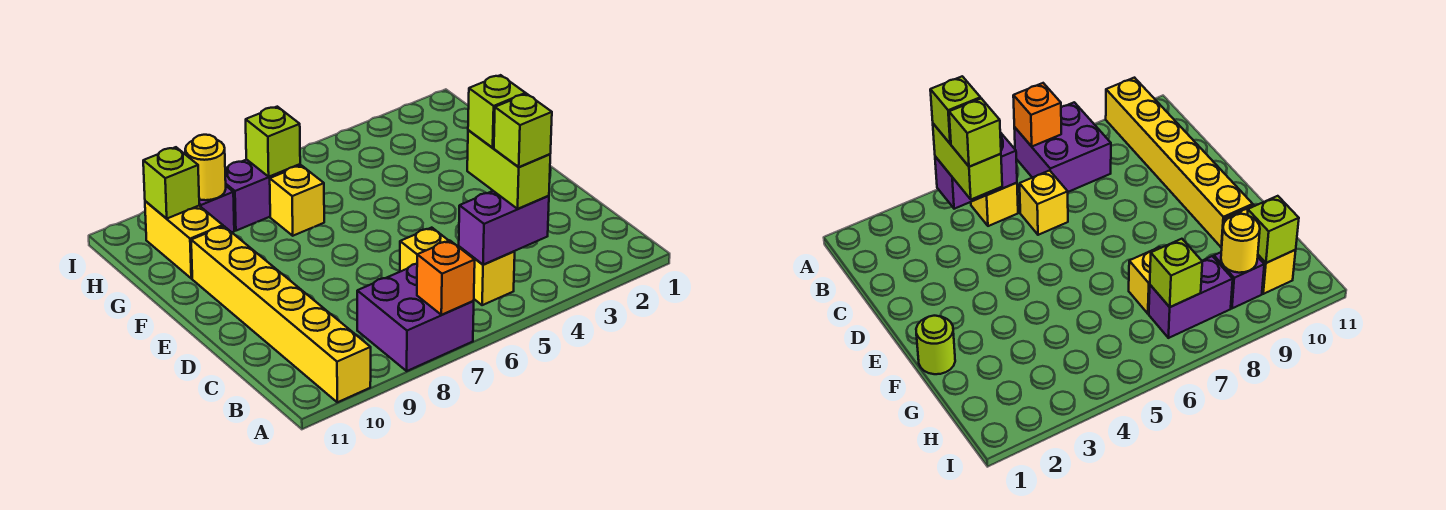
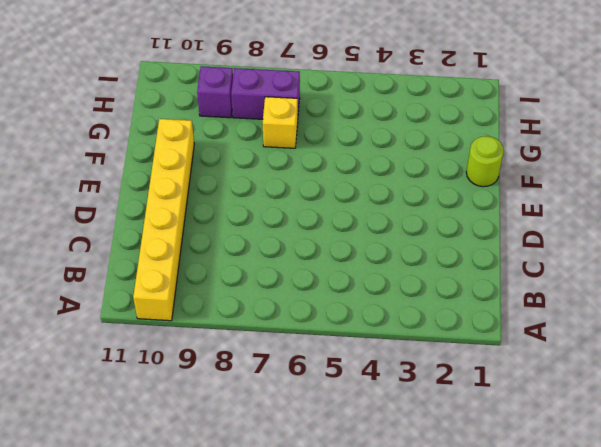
none -> purple 2x2 brick [357,264,474,371]
none -> yellow 1x1 brick [459,247,515,305]
none -> yellow 1x1 brick [400,228,449,272]

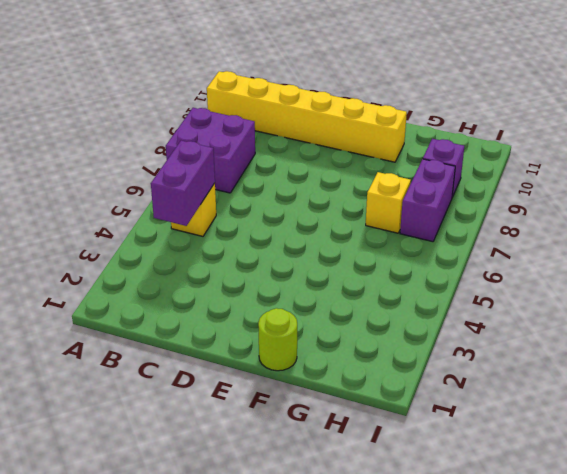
none -> yellow 1x1 brick [400,228,449,272]
none -> yellow 1x2 brick [145,201,223,279]
none -> orange 1x1 brick [417,240,475,315]

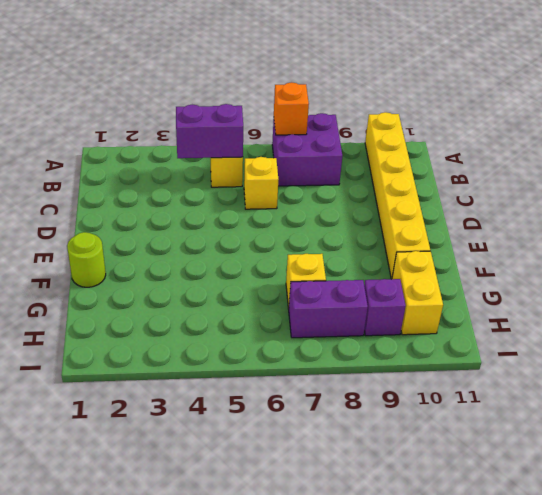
none -> lime 1x1 brick [246,107,300,177]
none -> yellow 1x1 round brick [185,135,226,200]
none -> lime 1x1 brick [143,147,199,219]

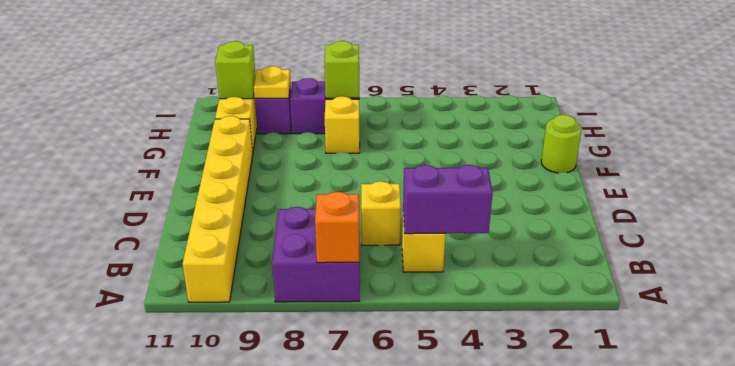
yellow 1x1 plate [254,66,290,98] -> yellow 1x1 round brick [185,135,226,200]
none -> lime 1x2 brick [467,130,550,209]
none -> lime 1x1 brick [494,94,552,167]
none -> lime 1x1 brick [468,75,526,148]

